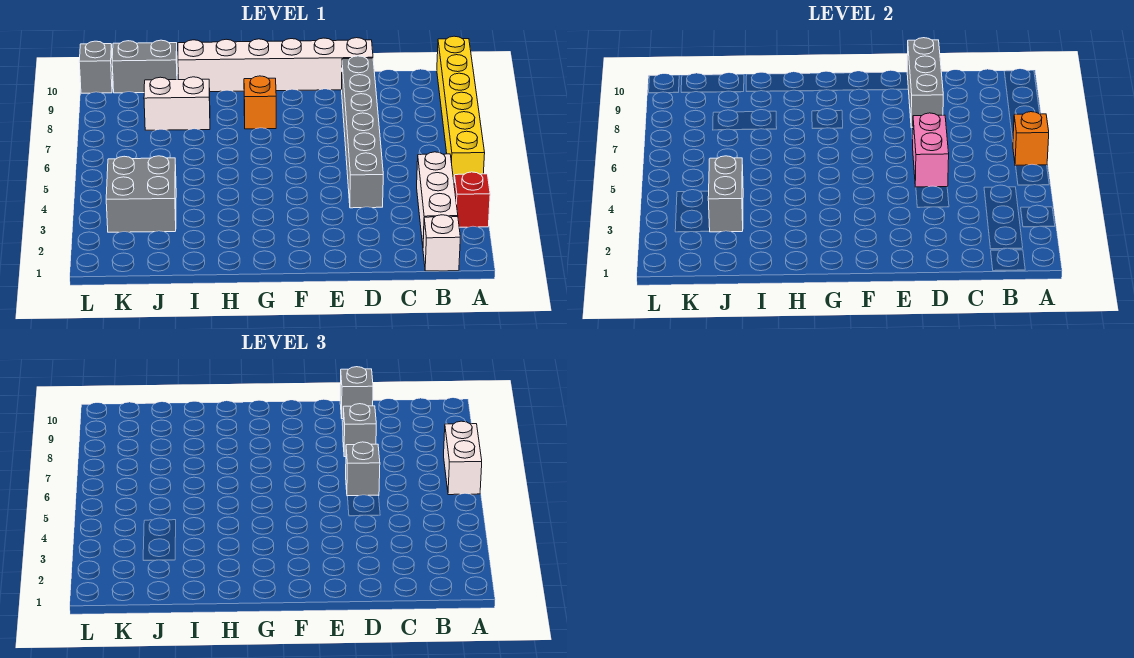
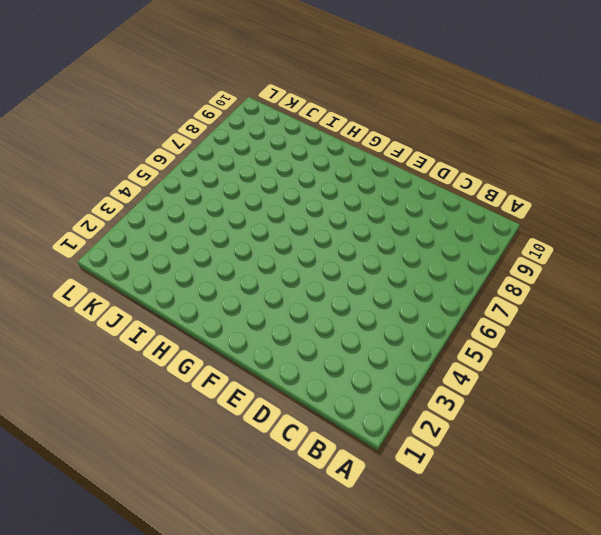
none -> red 1x1 brick [454,172,490,227]
none -> yellow 1x6 brick [437,36,485,180]
none -> white 1x1 brick [423,215,460,271]

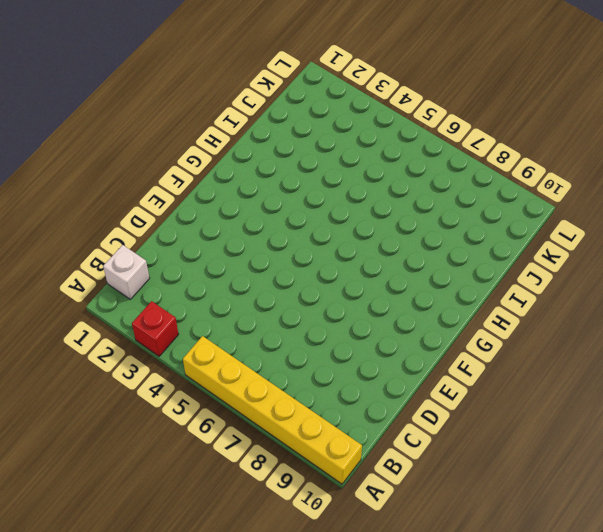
none -> white 1x3 brick [417,152,458,245]
none -> grey 1x6 brick [342,56,383,208]
none -> white 1x6 brick [178,38,373,92]

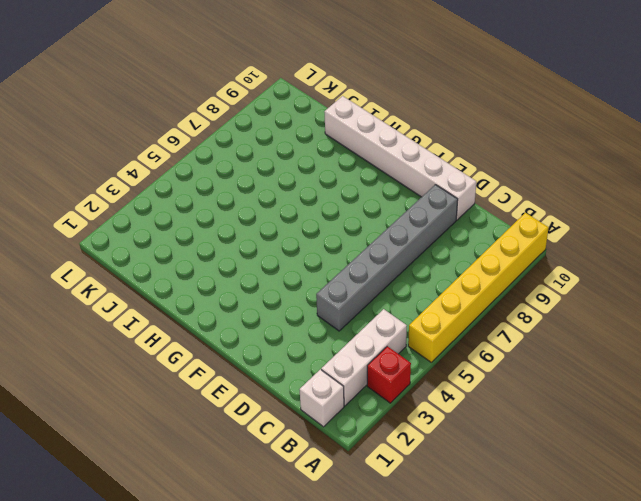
none -> orange 1x1 brick [244,76,276,129]
none -> white 1x2 brick [144,77,210,130]
none -> grey 2x2 brick [106,156,176,232]

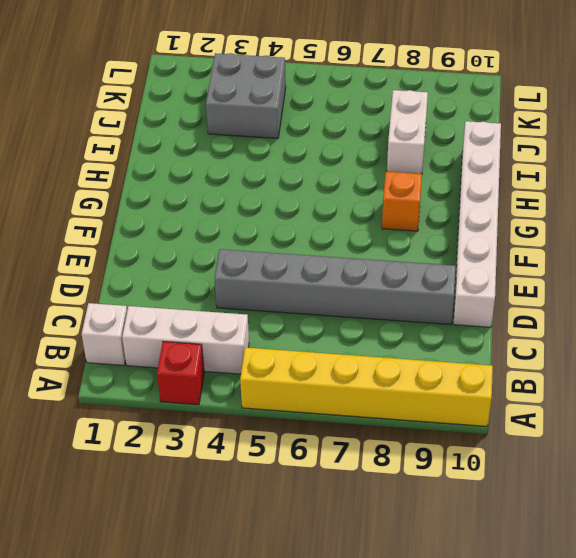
none -> grey 1x2 brick [112,40,177,93]
none -> grey 1x1 brick [79,41,113,93]
none -> orange 1x1 brick [1013,112,1049,166]

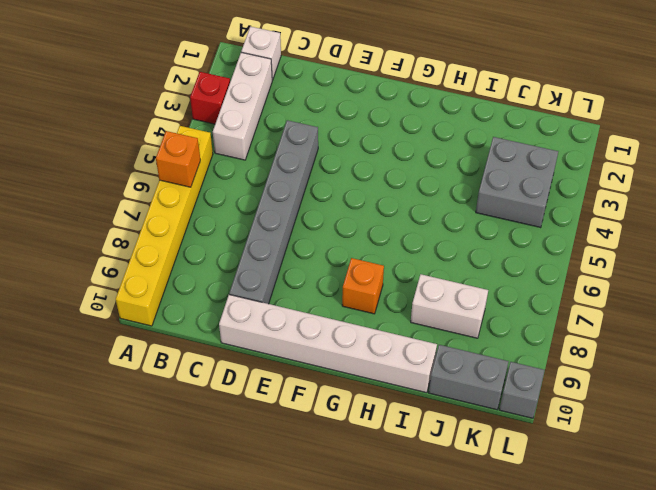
none -> pink 1x2 brick [912,113,949,187]
none -> grey 1x3 brick [907,38,943,128]
none -> grey 1x2 brick [708,156,743,232]

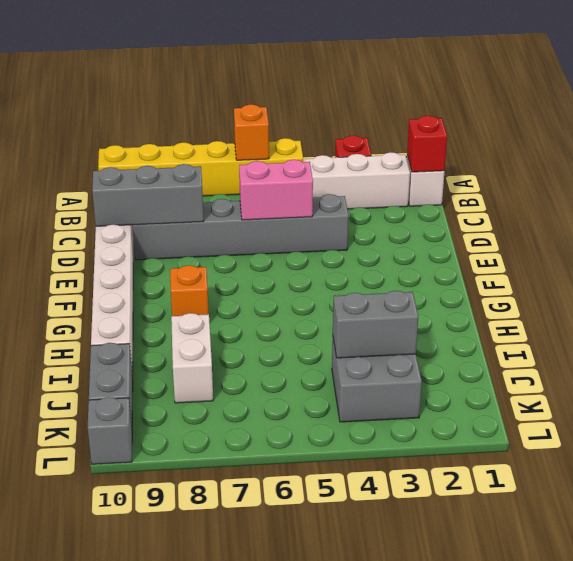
red 1x1 brick [407,116,447,172] -> none
none -> white 1x2 brick [444,421,482,495]
none -> grey 1x1 brick [346,442,380,496]
none -> grey 1x1 brick [343,404,376,457]

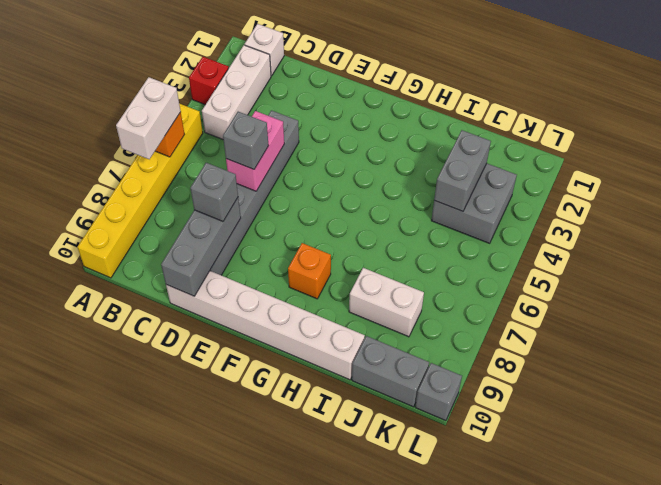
none -> grey 1x1 brick [340,367,373,419]

